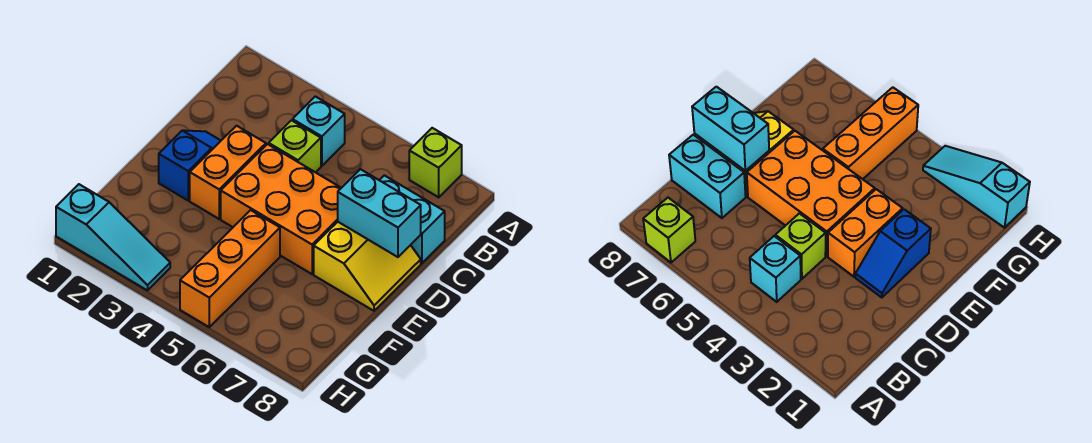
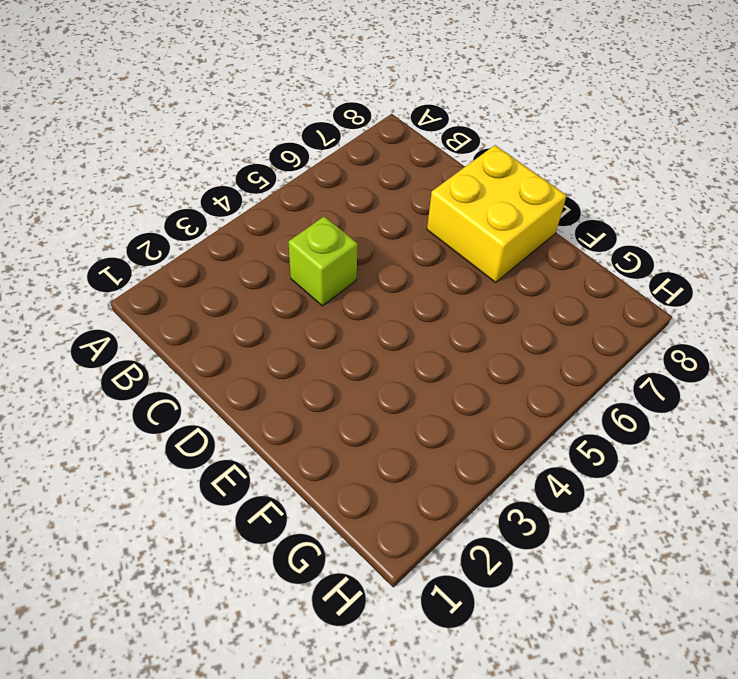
yellow 2x2 brick [427,145,567,282] -> yellow 2x2 slope [314,222,421,311]
none -> lime 1x1 brick [409,128,462,197]
none -> cyan 1x1 brick [293,96,345,166]

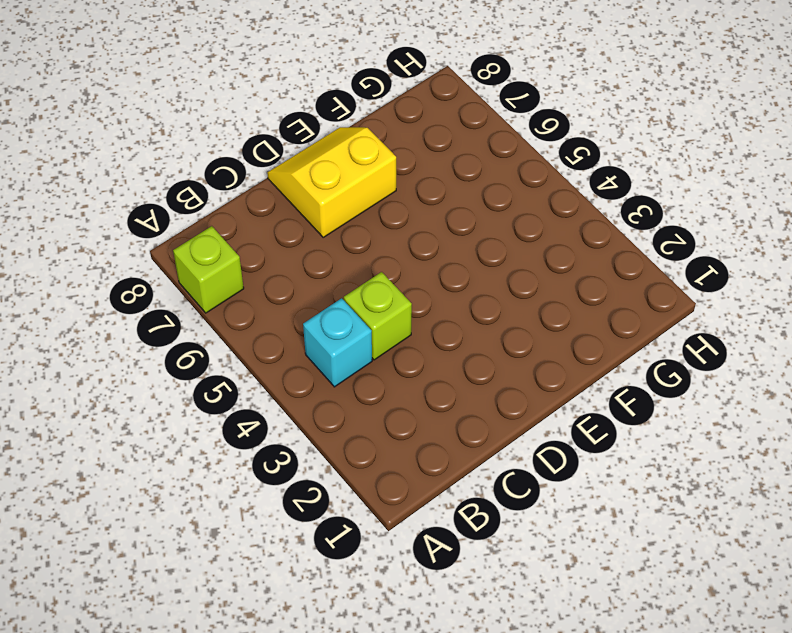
none -> cyan 1x2 brick [380,175,445,263]
none -> blue 1x2 slope [159,130,221,200]

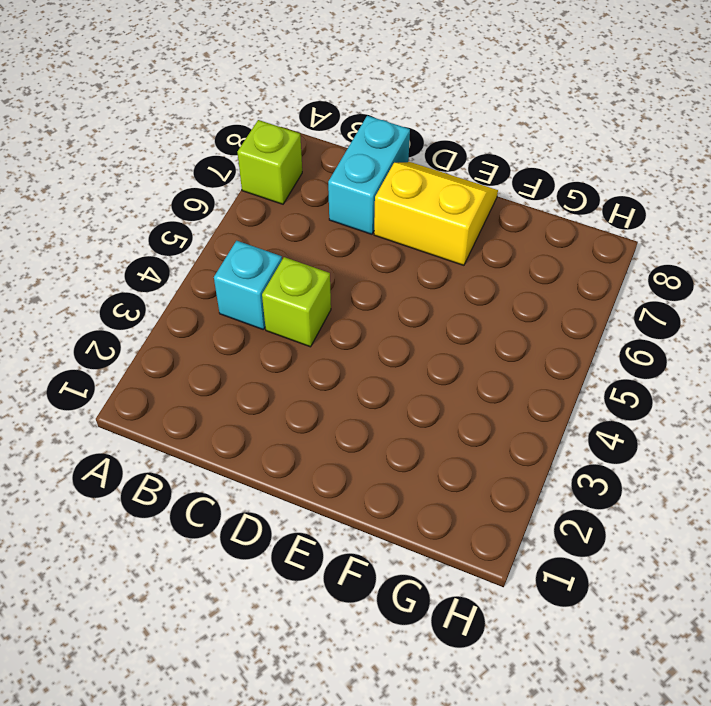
none -> blue 1x2 slope [159,130,221,200]
none -> orange 1x2 brick [190,126,266,219]

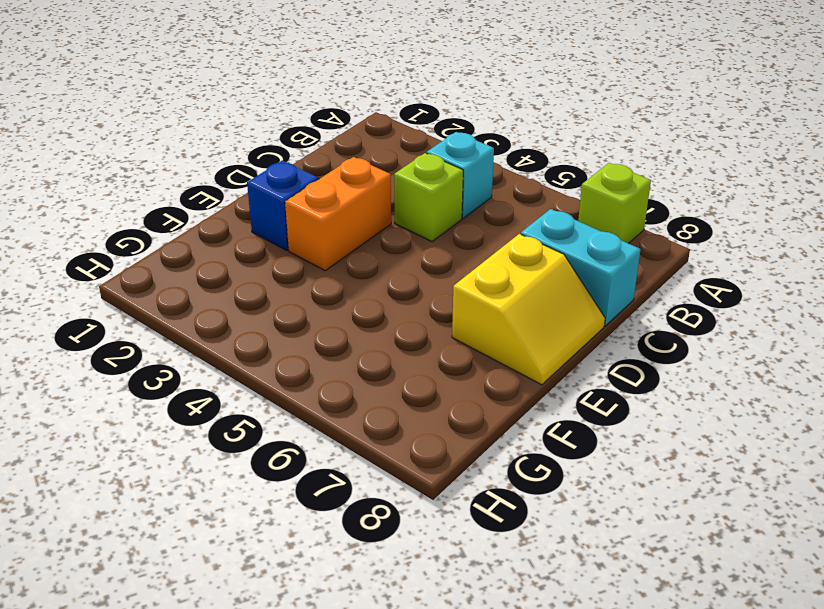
none -> orange 2x3 brick [221,144,341,274]
none -> orange 1x3 brick [180,210,280,327]

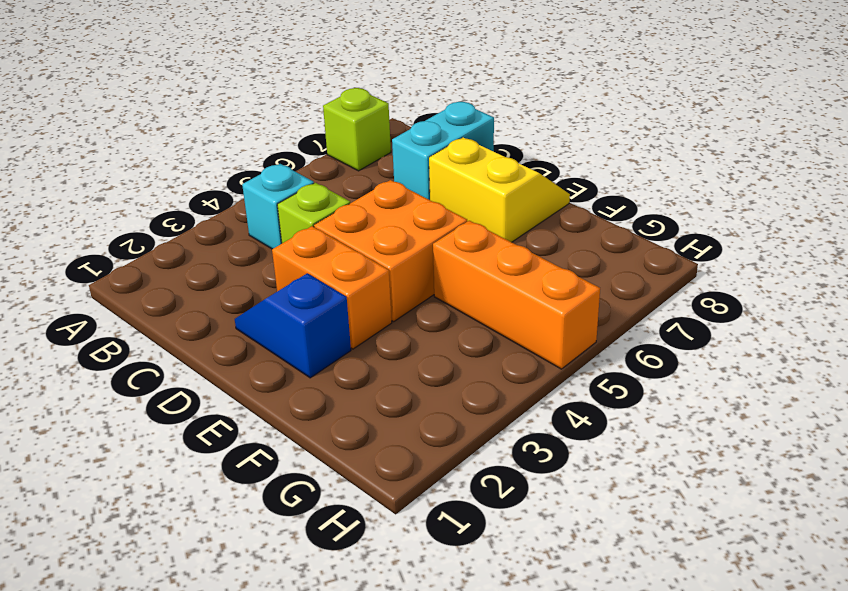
orange 2x2 brick [314,180,467,322] -> orange 2x3 brick [221,144,341,274]
none -> cyan 1x3 slope [56,184,170,290]
none -> cyan 1x2 brick [338,169,421,257]

